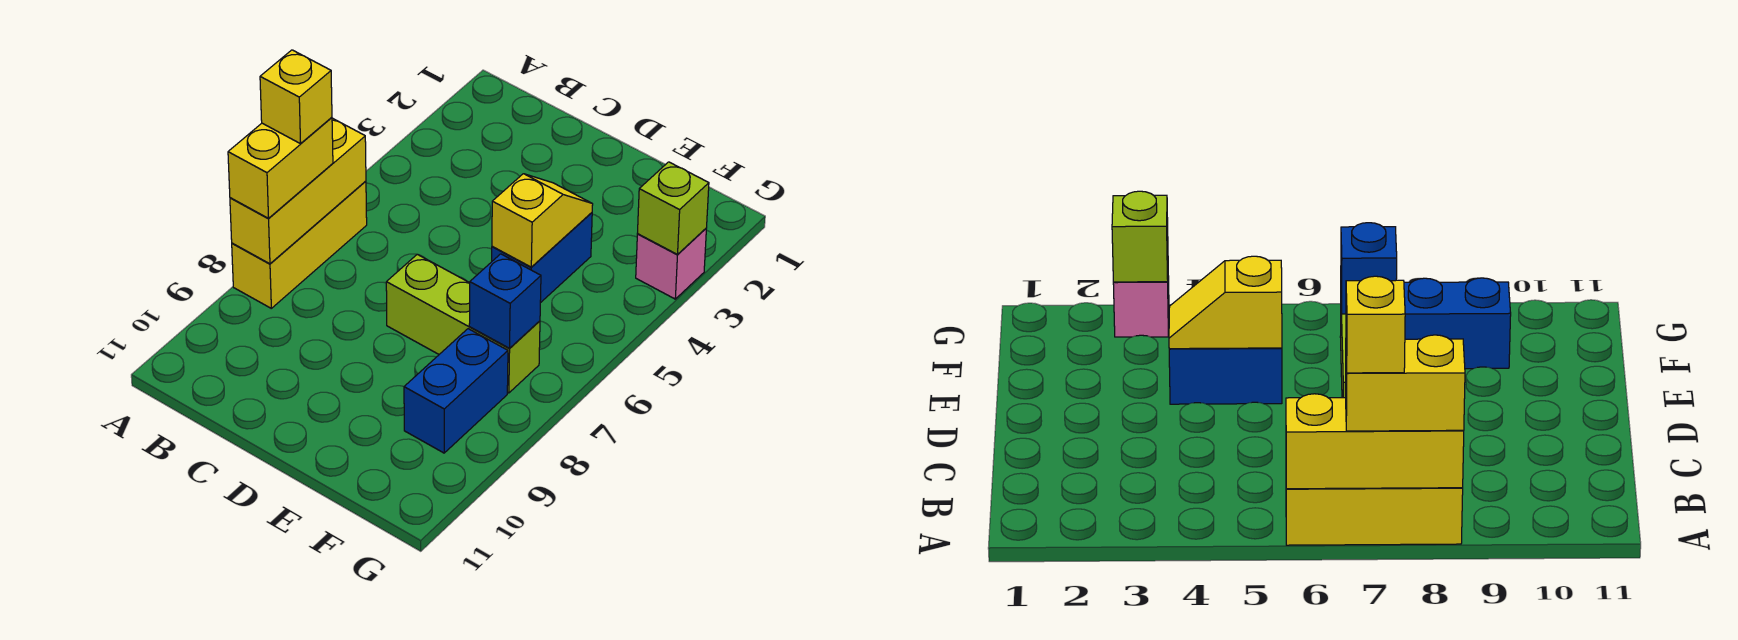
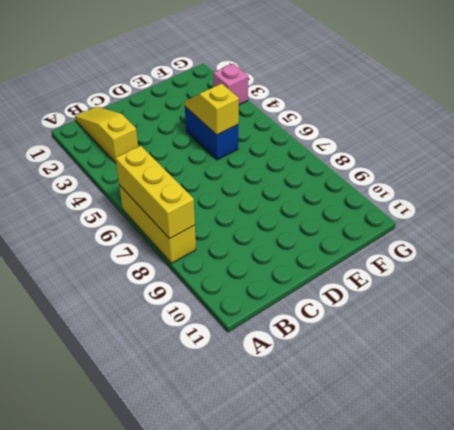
yellow 1x3 slope [75,107,138,163] -> none
none -> lime 1x3 brick [386,254,540,393]
none -> blue 1x2 brick [404,329,508,453]

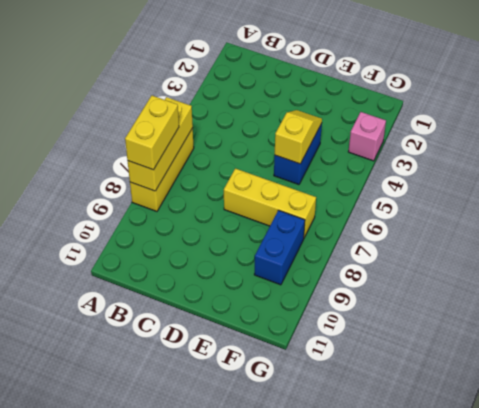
yellow 1x3 brick [224,168,316,238] -> lime 1x3 brick [386,254,540,393]
none -> blue 1x1 brick [469,254,541,349]
none -> lime 1x1 brick [637,162,709,254]

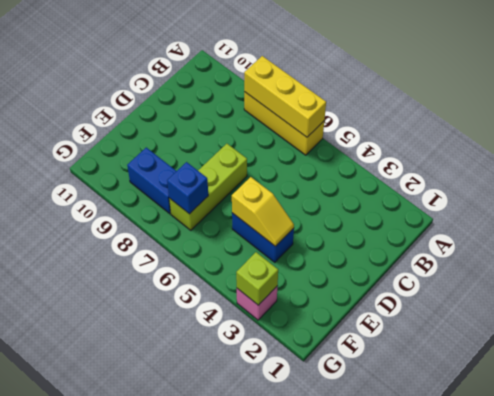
none -> yellow 1x2 brick [228,117,333,219]
none -> yellow 1x1 brick [260,50,332,144]

